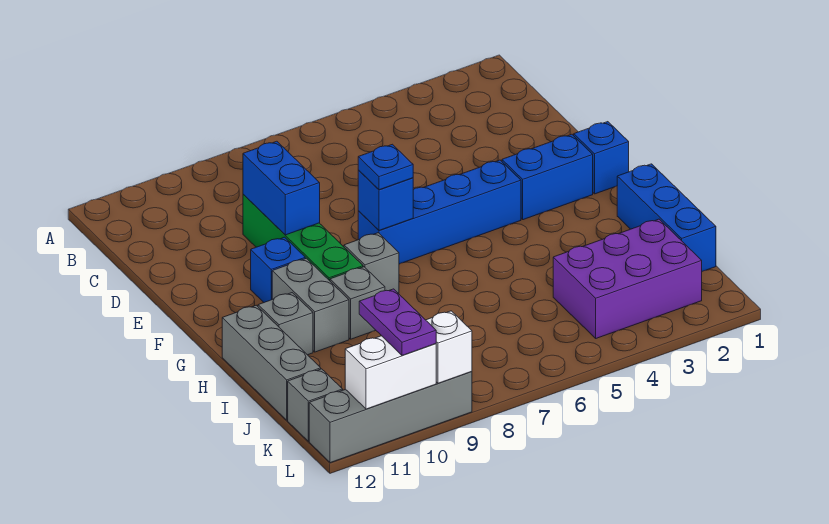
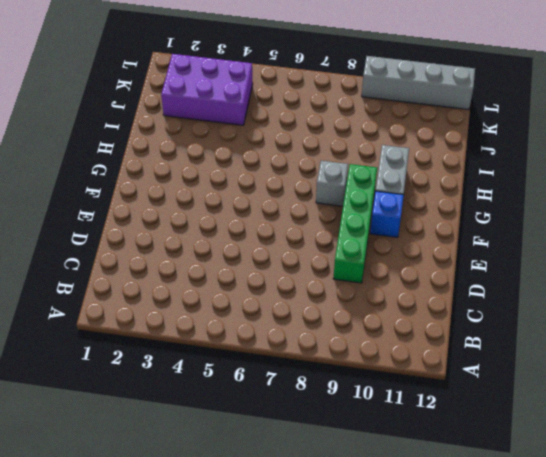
none -> blue 1x1 brick [574,122,629,194]
none -> blue 1x2 brick [502,134,593,220]
none -> blue 1x4 brick [358,160,521,264]

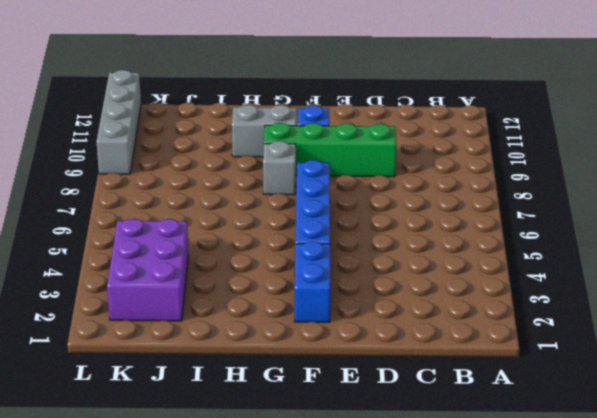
none -> blue 1x1 brick [574,122,629,194]
none -> blue 1x3 brick [617,164,716,271]
none -> grey 1x1 brick [330,267,385,339]

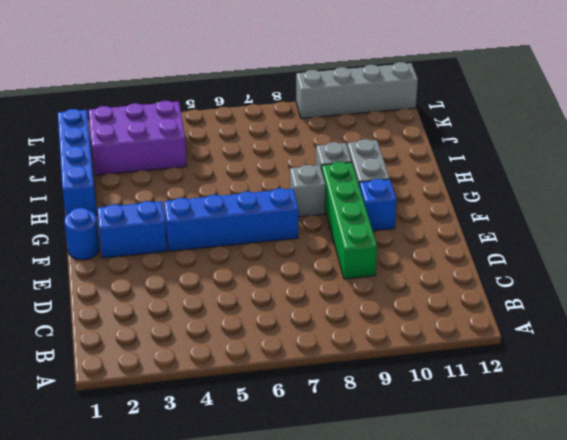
blue 1x1 round brick [64,208,100,260] -> blue 1x1 brick [574,122,629,194]
blue 1x4 brick [58,109,97,216] -> blue 1x3 brick [617,164,716,271]
none -> grey 1x1 brick [258,293,313,355]
none -> grey 1x3 brick [222,305,321,420]
none -> grey 1x1 brick [288,369,343,441]

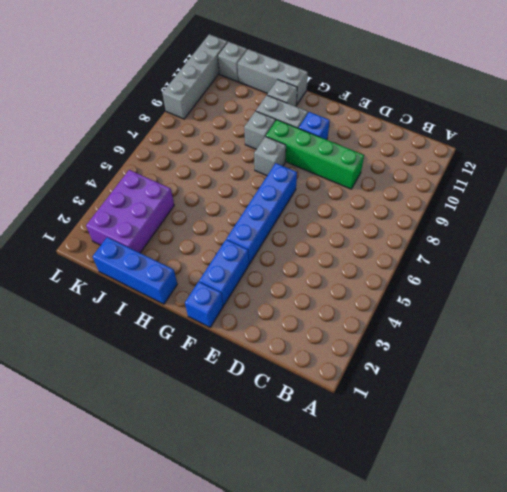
none -> blue 1x2 brick [243,141,320,235]
none -> blue 1x1 brick [358,170,413,231]
none -> white 1x1 brick [426,311,472,383]

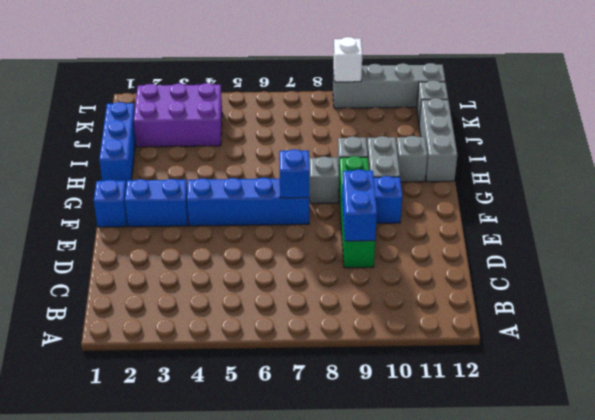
none -> white 1x2 brick [345,336,436,409]
none -> blue 1x1 plate [358,144,413,190]
none -> purple 1x2 plate [359,289,436,355]

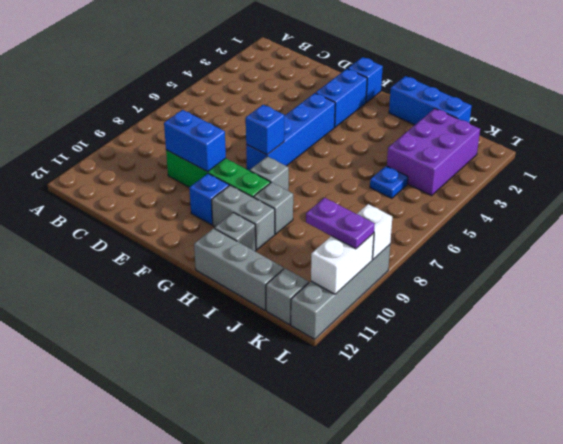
blue 1x1 plate [370,166,408,198] -> blue 1x1 plate moved to [358,144,413,190]

